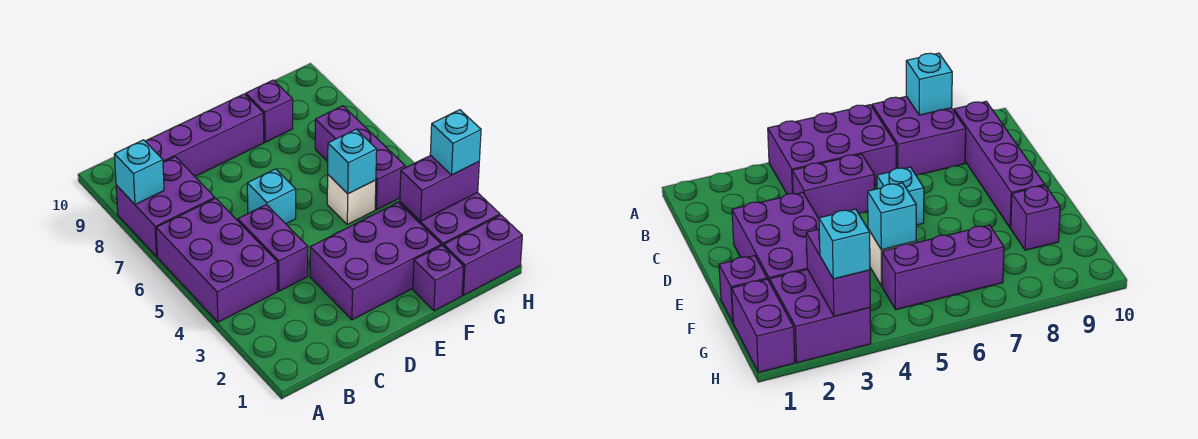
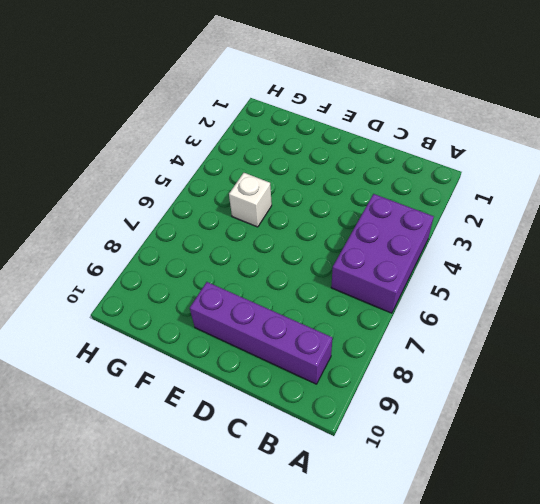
none -> purple 2x2 brick [116,157,215,256]
none -> purple 1x2 brick [238,205,308,291]
none -> purple 2x3 brick [310,202,441,320]

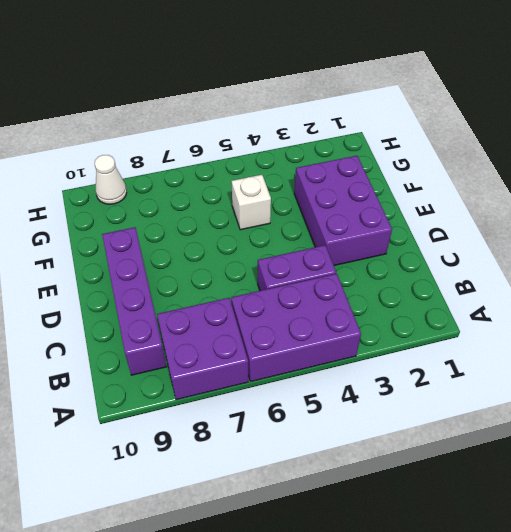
white 1x1 cone [95,155,127,204] -> none
none -> cyan 1x1 brick [247,169,296,224]
none -> purple 1x1 brick [413,245,464,311]
none -> purple 1x1 brick [246,80,293,142]

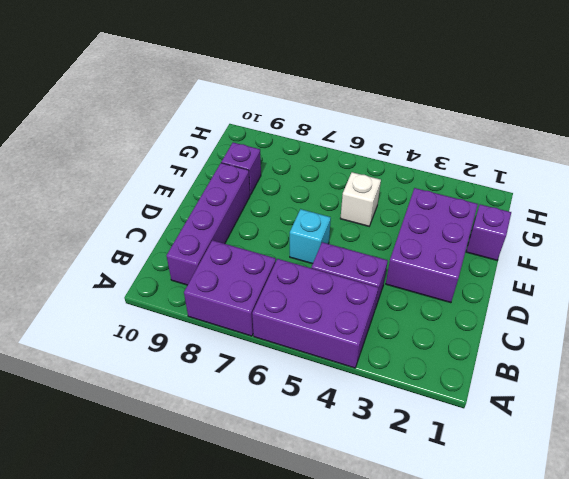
none -> purple 1x2 brick [444,215,522,295]
none -> purple 2x2 brick [400,192,500,246]
none -> purple 1x3 brick [315,106,405,210]

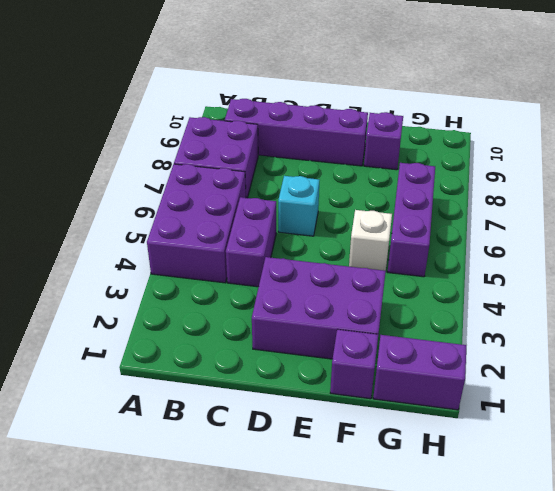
none -> purple 2x2 brick [400,192,500,246]
none -> cyan 1x1 brick [114,140,164,205]
none -> cyan 1x1 brick [328,129,377,194]

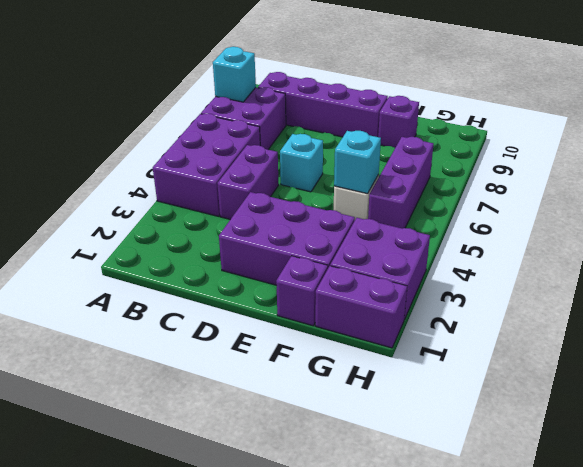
none -> purple 1x2 brick [400,155,479,221]
none -> cyan 1x1 brick [430,110,481,175]

